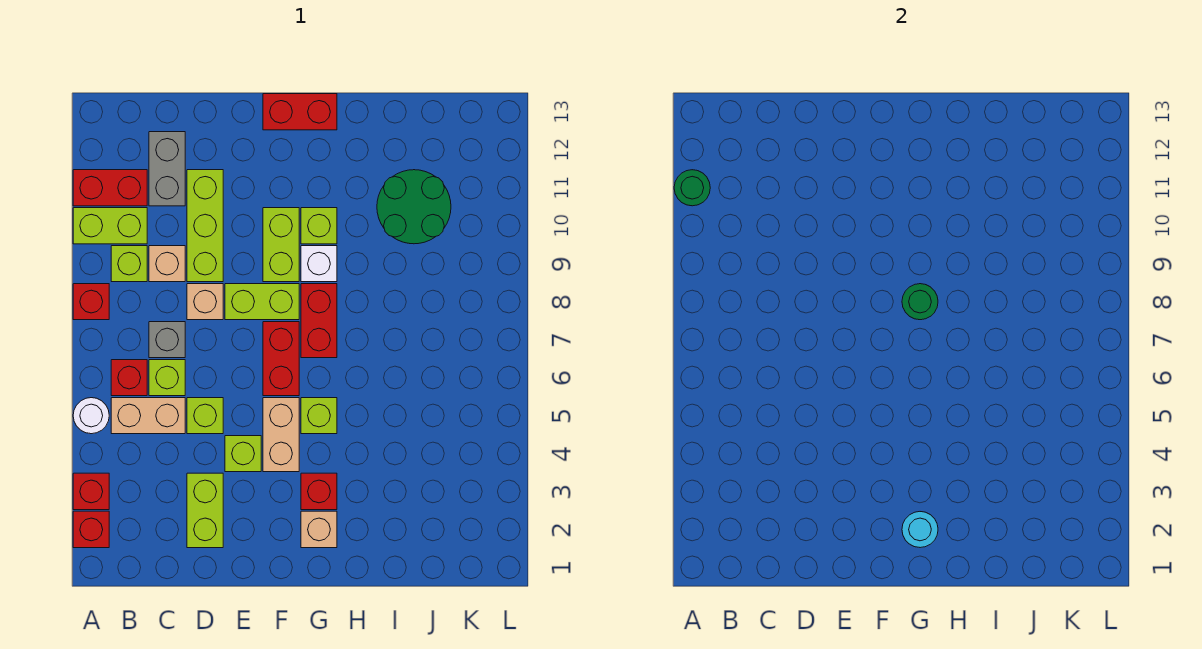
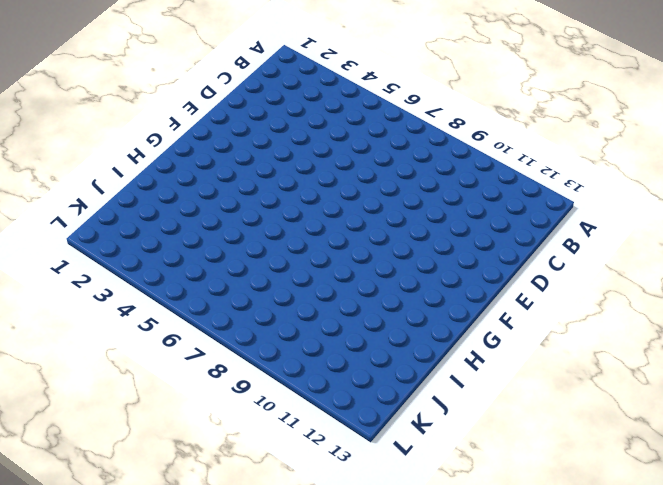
none -> red 1x1 brick [73,511,109,548]
none -> red 1x1 brick [73,473,109,510]
none -> white 1x1 round brick [73,398,109,434]
none -> red 1x1 brick [73,284,109,320]

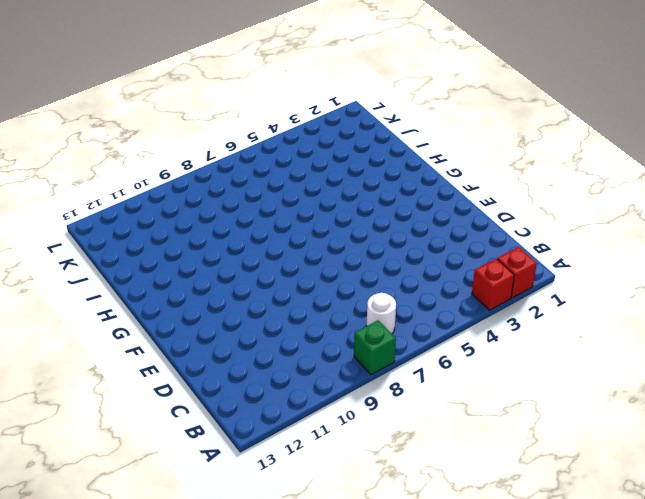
green 1x1 brick [354,320,396,375] -> red 1x1 brick [73,284,109,320]
white 1x1 round brick [366,293,396,334] -> white 1x1 round brick moved to [73,398,109,434]
none -> lime 1x2 brick [73,208,147,244]
none -> red 1x2 brick [73,170,147,206]
none -> tan 1x2 brick [111,398,185,434]
none -> red 1x1 brick [111,360,147,396]

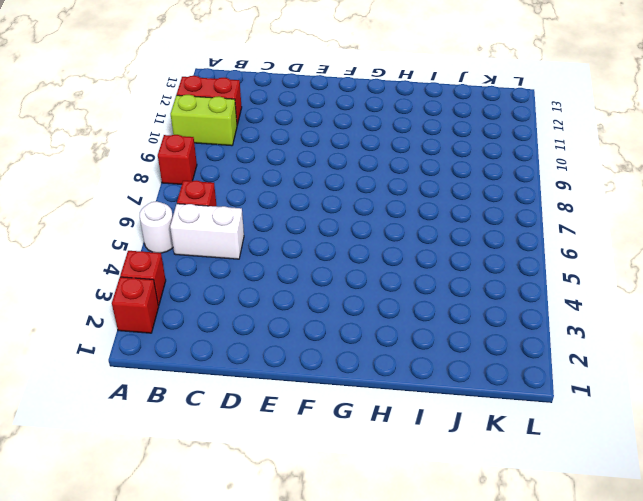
white 1x2 brick [170,204,244,259] -> tan 1x2 brick [111,398,185,434]
none -> lime 1x1 brick [111,246,147,282]
none -> lime 1x1 brick [149,360,185,396]
none -> grey 1x1 brick [149,322,185,358]
none -> tan 1x1 brick [149,246,185,282]

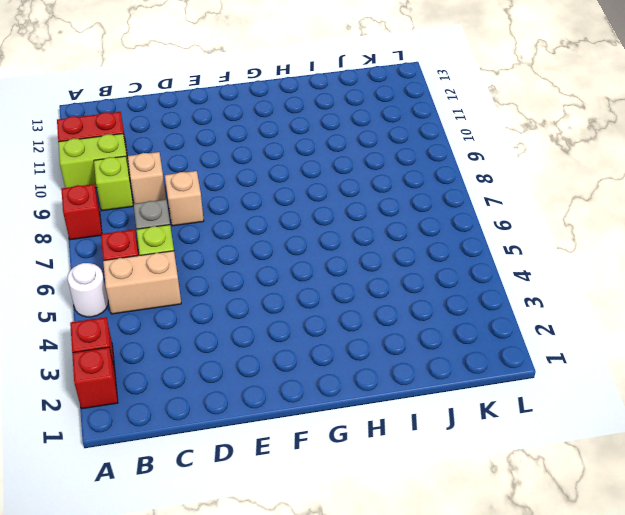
none -> grey 1x2 brick [149,132,185,206]
none -> lime 1x2 brick [187,473,223,548]
none -> lime 1x1 brick [187,398,223,434]
none -> lime 1x3 brick [187,170,223,282]

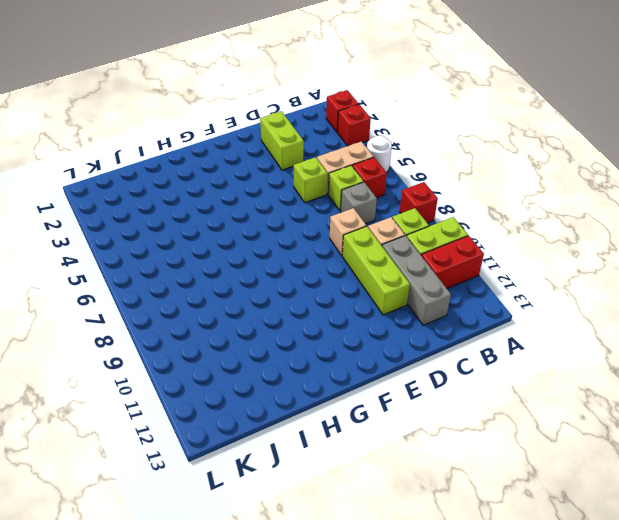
grey 1x3 brick [382,236,451,325] -> grey 1x2 brick [149,132,185,206]
none -> lime 1x1 brick [225,436,261,472]
none -> lime 1x2 brick [225,284,299,320]
none -> tan 1x2 brick [263,398,299,472]
none -> red 1x2 brick [263,322,299,396]

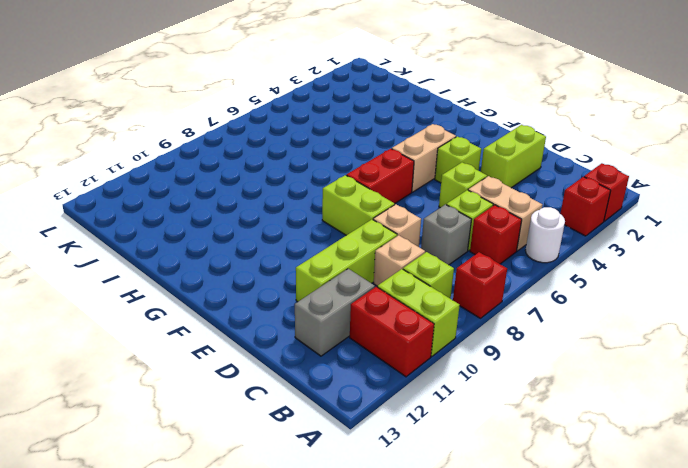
none -> lime 1x2 brick [263,208,299,282]
none -> red 1x2 brick [263,94,337,130]
none -> tan 1x1 brick [301,511,337,548]
none -> red 1x1 brick [301,473,337,510]

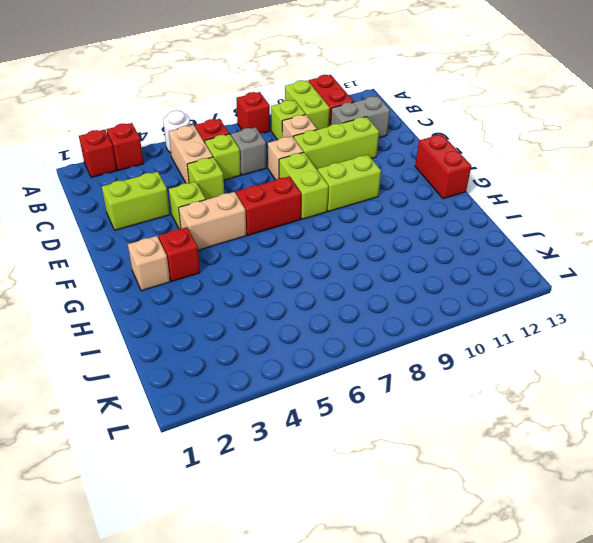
none -> lime 1x1 brick [301,398,337,434]
none -> red 1x2 brick [301,284,337,358]
none -> white 1x1 brick [301,246,337,282]
none -> lime 1x1 brick [301,208,337,244]

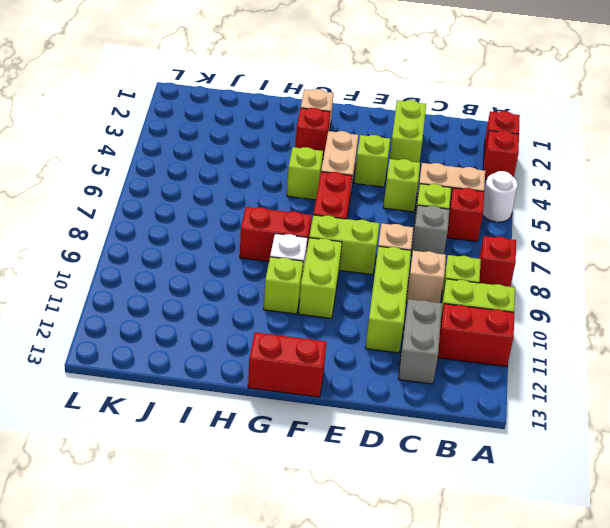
red 1x2 brick [240,207,312,262] -> red 1x2 brick turned to [301,284,337,358]
none -> green 2x2 round brick [377,170,451,244]
none -> green 1x1 round brick [674,170,710,206]
none -> cyan 1x1 round brick [902,512,938,548]
none -> green 1x1 round brick [902,284,938,320]

